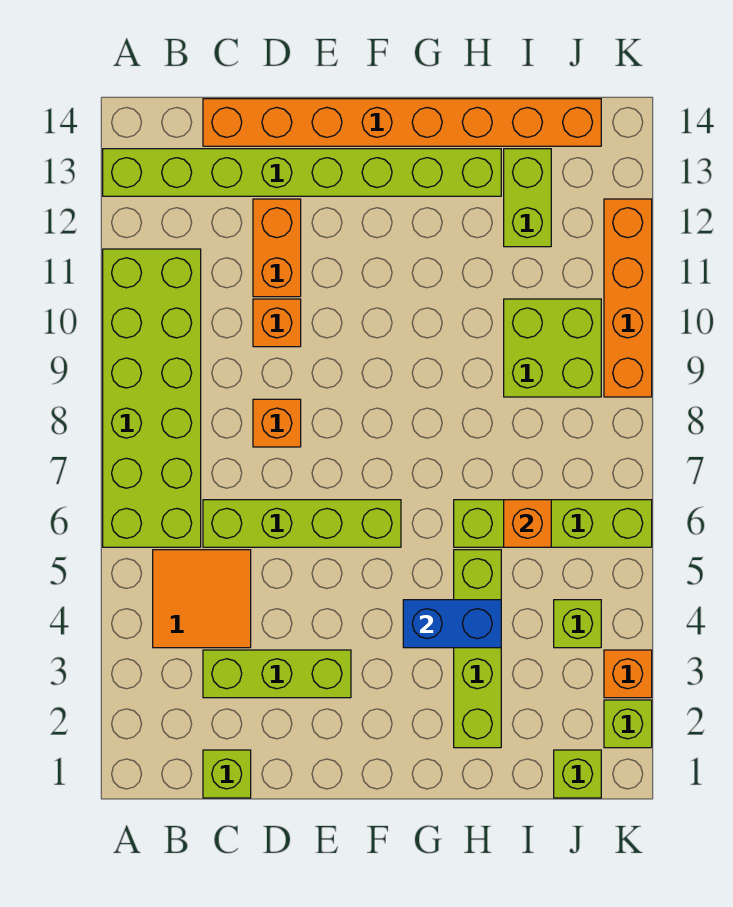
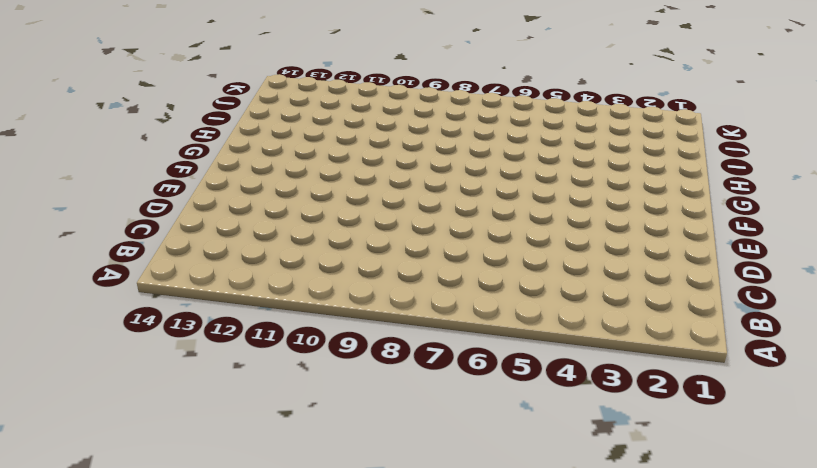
none -> lime 2x6 brick [103,249,201,547]
none -> lime 1x8 brick [103,149,501,196]
none -> orange 2x2 tile [153,550,251,648]

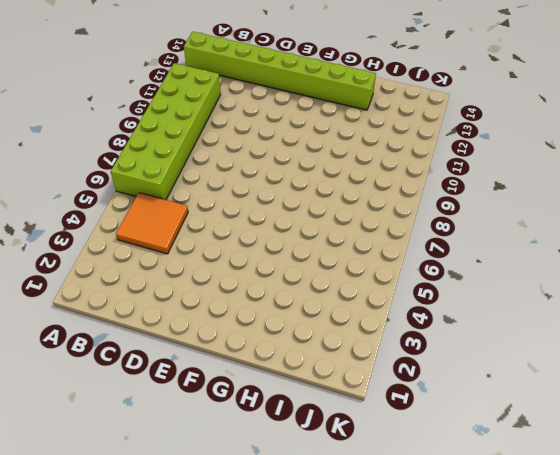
none -> lime 1x1 brick [203,750,251,798]
none -> lime 1x3 brick [203,650,351,698]
none -> lime 1x4 brick [203,500,401,547]

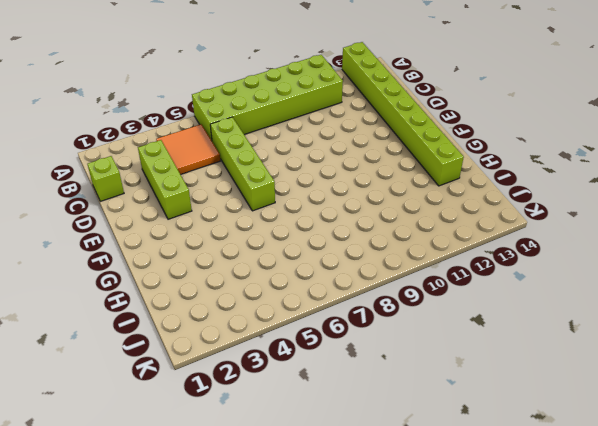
none -> orange 1x8 brick [203,99,601,146]
none -> orange 1x1 brick [253,399,301,447]
none -> orange 1x1 brick [253,299,301,347]

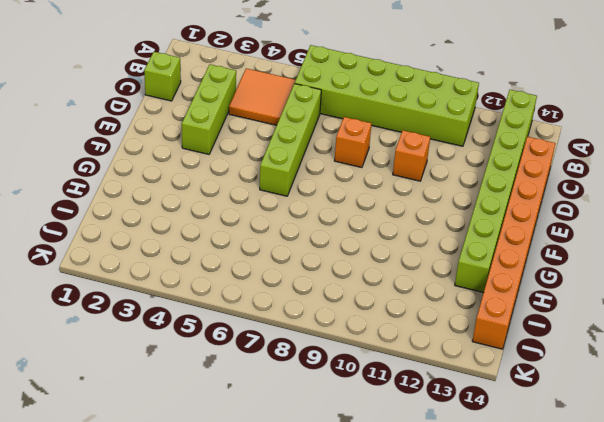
none -> orange 1x2 brick [253,199,301,297]
none -> lime 1x4 brick [454,550,501,748]
none -> lime 1x4 brick [454,500,652,547]

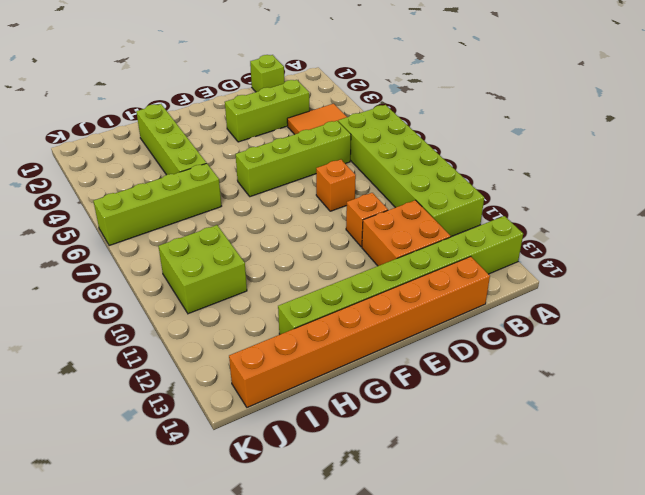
orange 2x2 brick [362,200,451,266] -> orange 1x2 brick [253,199,301,297]
none -> lime 1x2 brick [504,149,551,247]
none -> lime 1x1 brick [554,750,601,798]
none -> lime 1x1 brick [554,600,601,648]

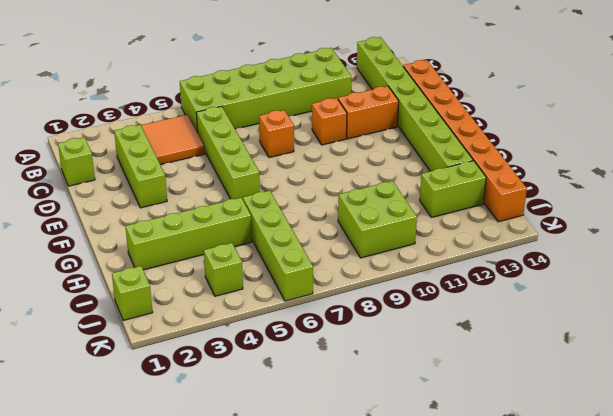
none -> lime 1x1 brick [604,700,652,748]
none -> orange 1x1 brick [604,650,652,698]
none -> orange 1x4 brick [604,199,652,397]

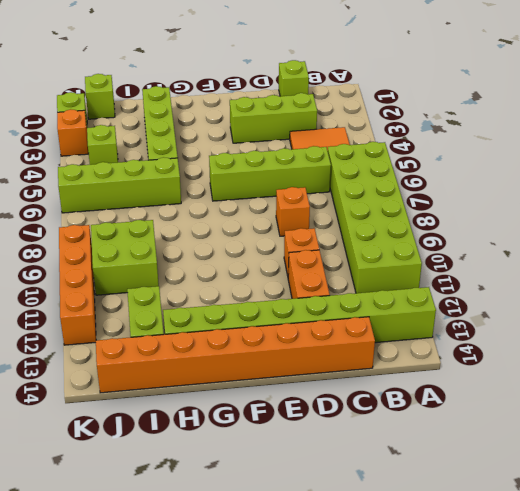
none -> blue 1x2 brick [403,600,501,648]
none -> orange 1x1 brick [504,500,551,547]

